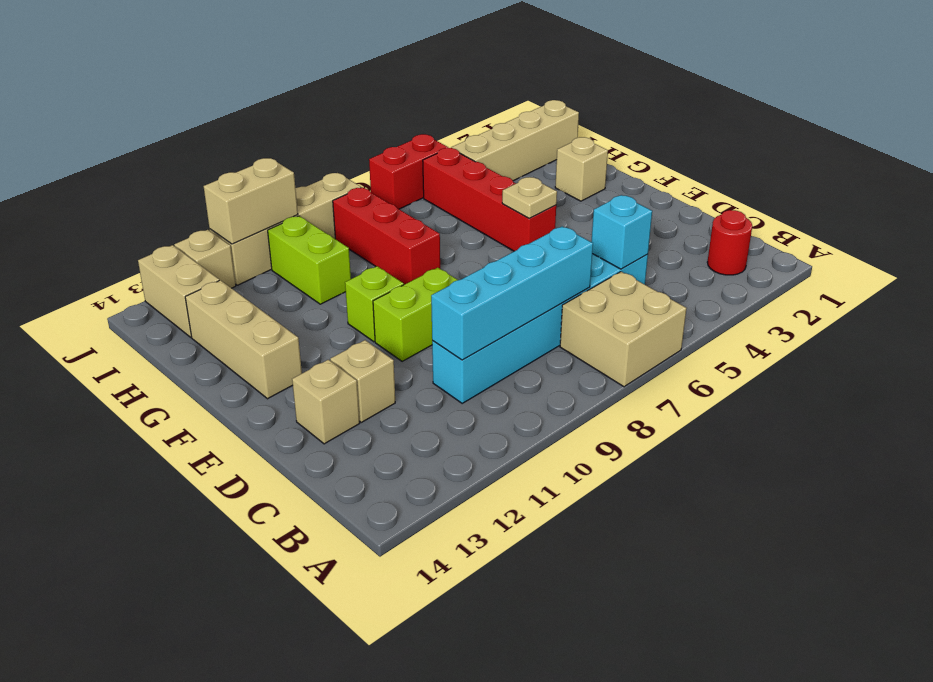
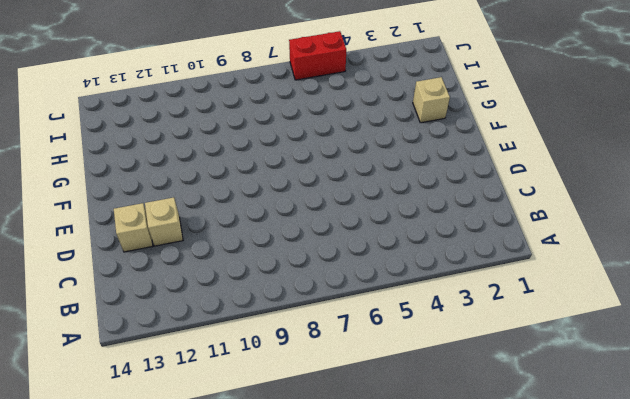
none -> tan 2x2 brick [560,272,687,387]
none -> red 1x1 round brick [707,210,752,275]
none -> cyan 1x6 brick [432,254,648,403]

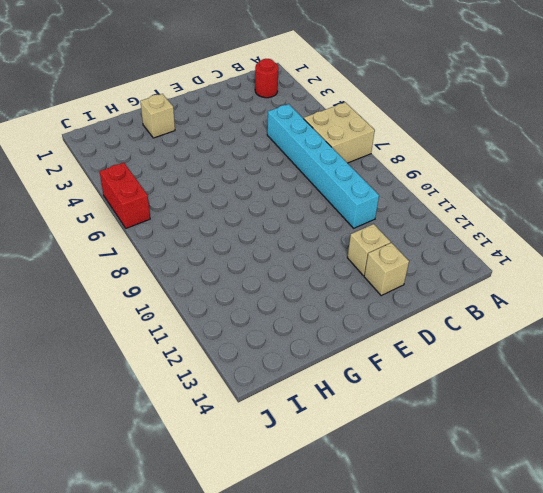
none -> lime 1x2 brick [373,268,457,362]
none -> red 1x4 brick [423,148,556,251]
none -> lime 1x1 brick [345,266,404,342]

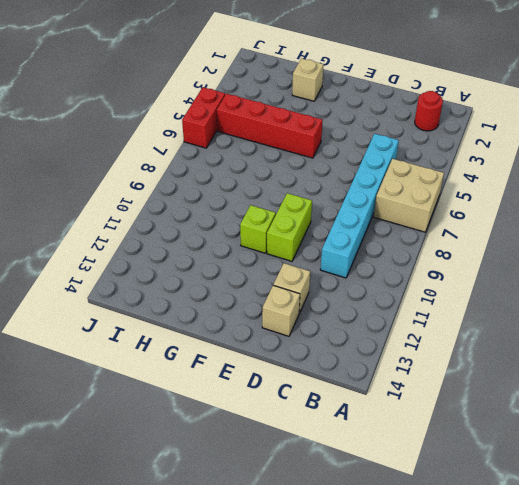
none -> tan 1x3 brick [185,280,302,399]
none -> red 1x3 brick [333,187,440,285]
none -> lime 1x2 brick [268,216,351,304]

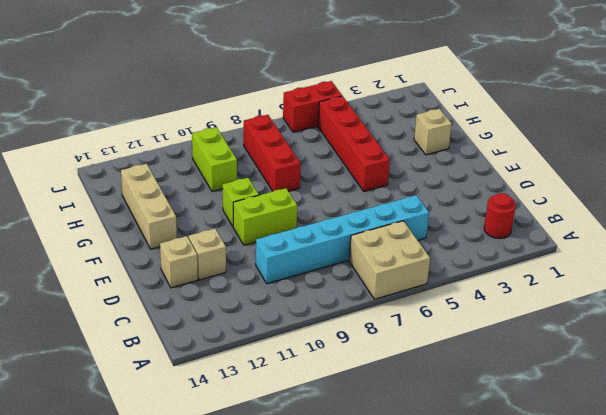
none -> tan 1x4 brick [451,100,579,181]
none -> tan 1x2 brick [138,245,219,337]
none -> tan 1x4 brick [210,173,361,285]

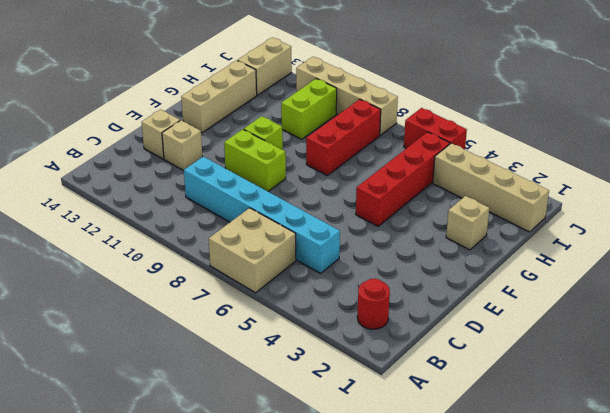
none -> tan 1x1 brick [174,230,236,288]
none -> cyan 1x1 brick [591,195,652,269]
none -> cyan 1x4 brick [431,226,593,360]

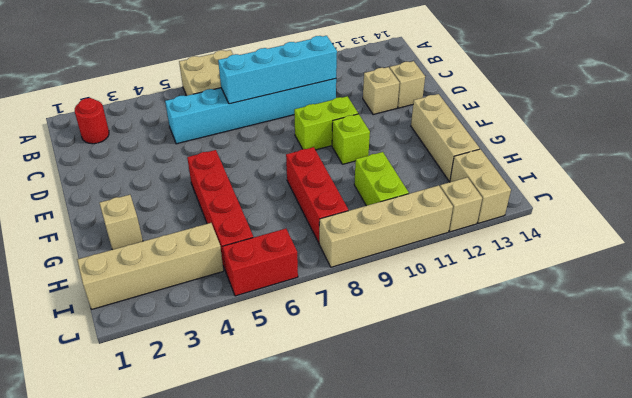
none -> cyan 1x1 brick [591,195,652,269]
none -> tan 1x1 plate [502,177,557,219]
none -> tan 1x2 brick [204,158,298,244]

